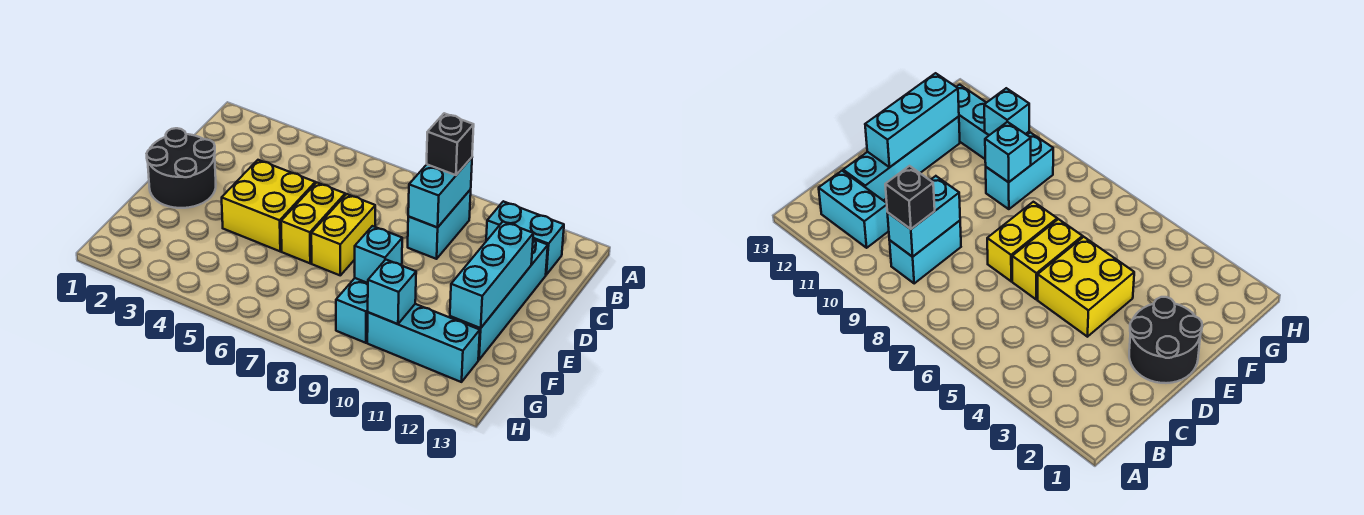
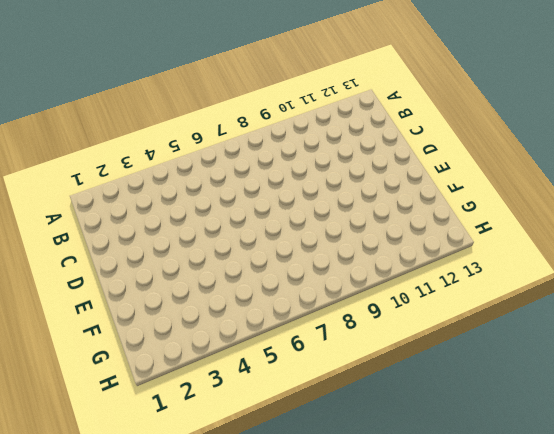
none -> cyan 1x2 brick [408,189,471,259]
none -> cyan 1x2 brick [486,201,564,275]
none -> cyan 1x4 brick [450,239,548,360]

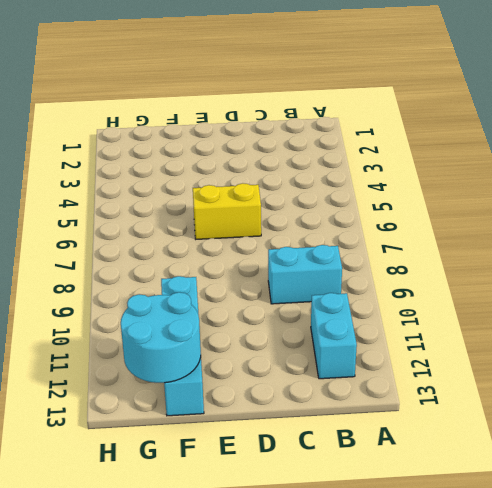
cyan 1x4 brick [161,276,204,416] -> cyan 1x4 brick turned to [450,239,548,360]
cyan 2x2 round brick [121,292,201,383] -> cyan 1x3 brick [450,222,533,328]
none -> black 2x2 round brick [147,128,216,208]
none -> yellow 2x2 brick [222,160,315,251]
none -> yellow 1x2 brick [311,194,375,275]

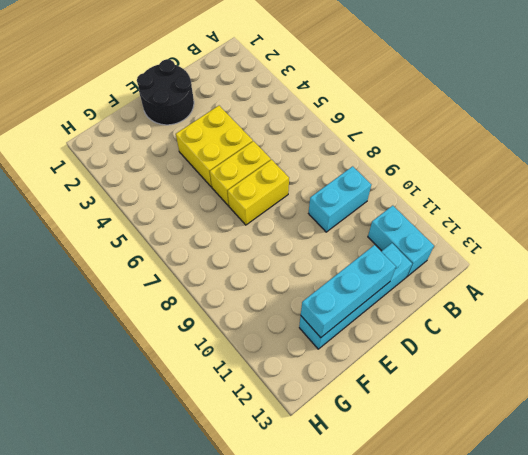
none -> cyan 1x2 brick [336,278,368,343]
none -> cyan 1x3 brick [367,304,480,382]
none -> cyan 1x2 brick [408,158,472,227]

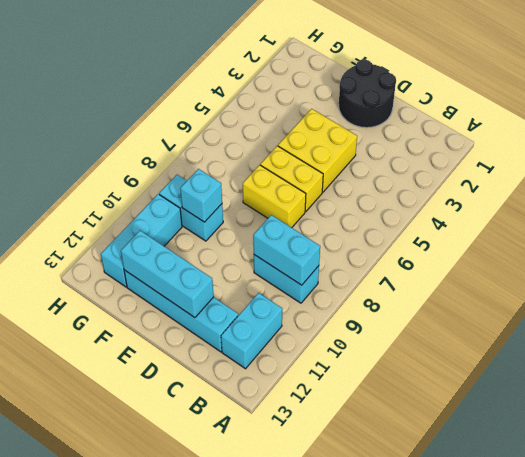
none -> cyan 1x1 brick [368,260,416,324]
none -> black 1x1 brick [427,113,474,175]

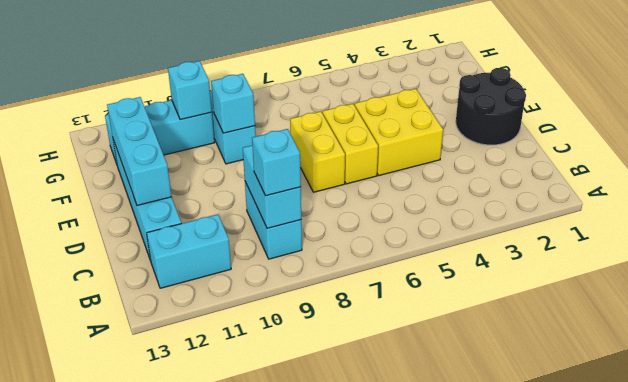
cyan 1x1 brick [252,129,301,196] -> black 1x1 brick [427,113,474,175]

